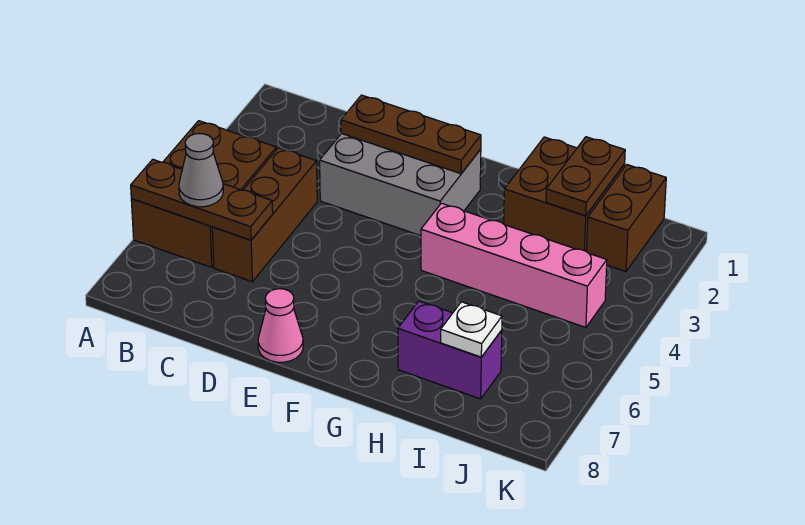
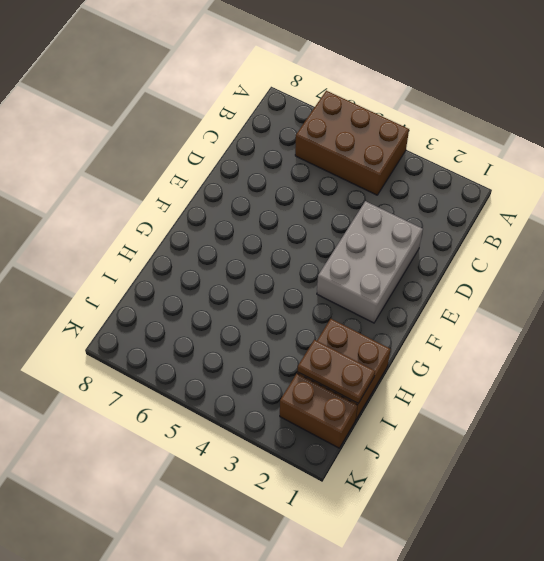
none -> brown 1x3 brick [212,148,317,282]
none -> pink 1x1 cone [258,289,303,362]
none -> pink 1x4 brick [421,203,607,327]

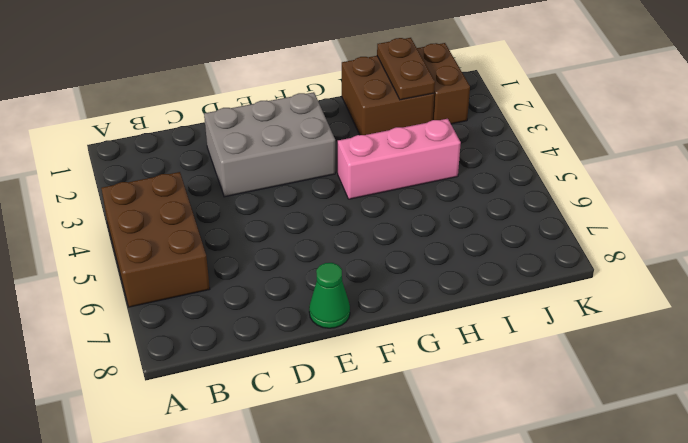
green 1x1 cone [309,263,350,328] -> pink 1x1 cone [258,289,303,362]
pink 1x3 brick [338,119,461,199] -> pink 1x4 brick [421,203,607,327]
none -> brown 1x3 brick [212,148,317,282]
none -> purple 1x2 brick [398,301,502,399]
none -> brown 1x3 plate [131,159,273,240]

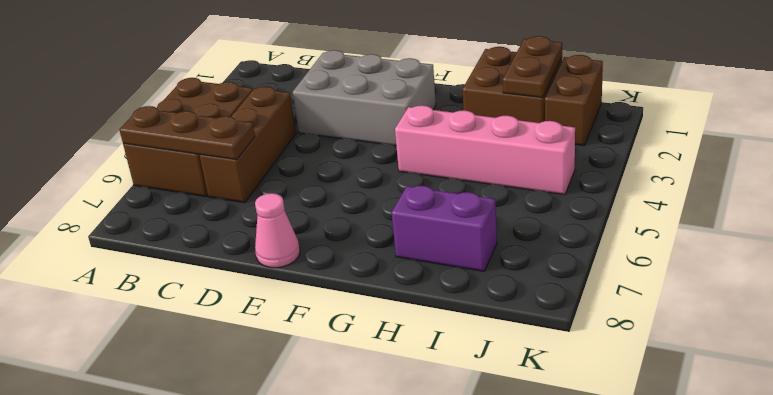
none -> brown 1x3 plate [341,95,481,174]
none -> white 1x1 plate [441,302,502,357]
none -> grey 1x1 cone [179,134,223,207]

